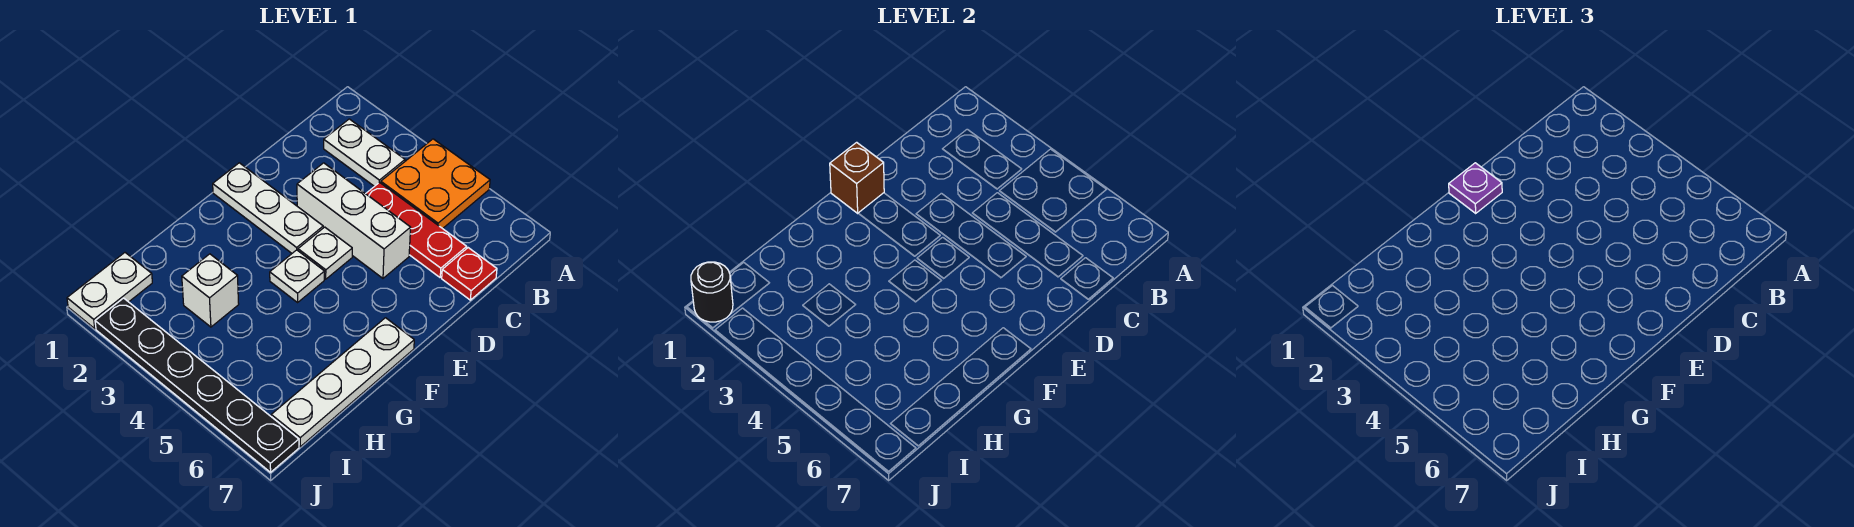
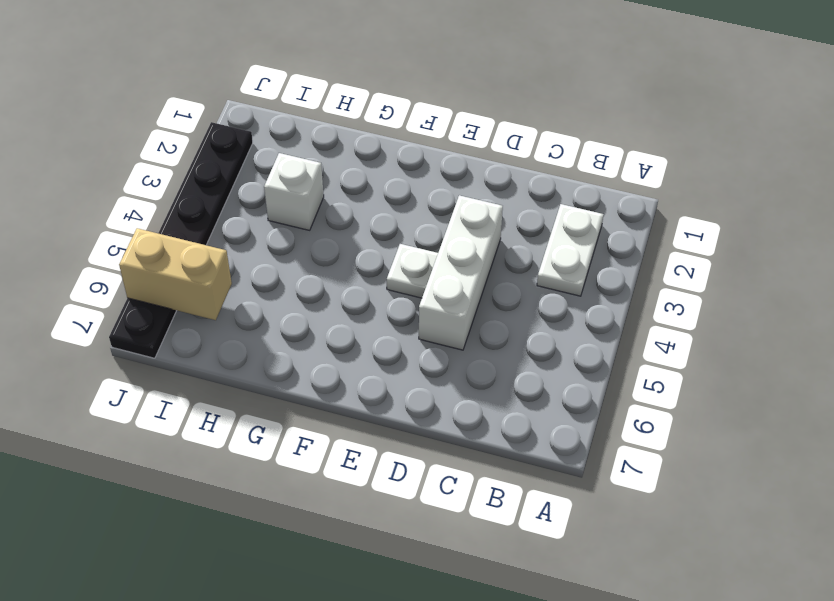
tan 1x2 brick [119,228,232,320] -> none
none -> orange 2x2 plate [381,139,490,229]
none -> red 1x3 plate [366,182,467,277]
none -> red 1x1 plate [442,248,497,300]

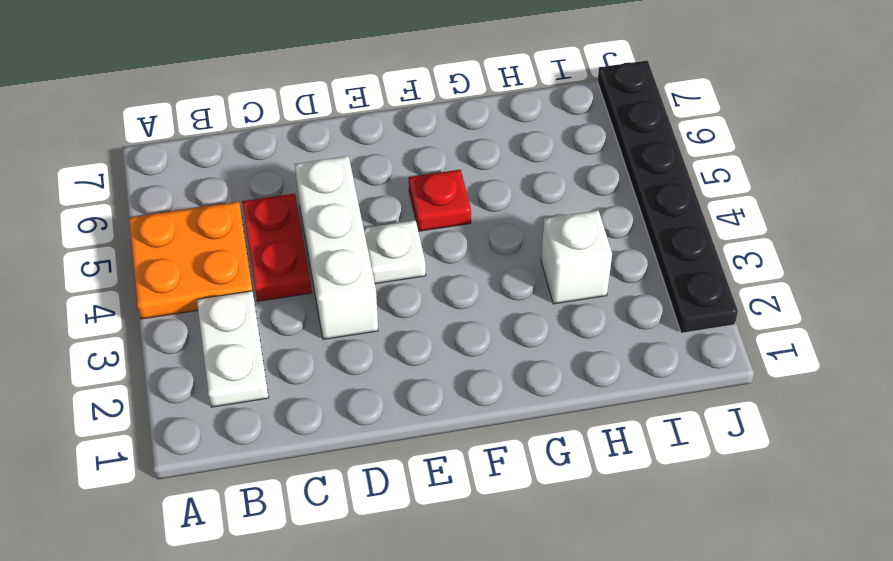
red 1x2 plate [242,194,312,301] -> red 1x3 plate [366,182,467,277]
red 1x1 plate [409,170,471,231] -> red 1x1 plate moved to [442,248,497,300]
none -> white 1x3 plate [213,163,323,253]
none -> white 1x1 plate [270,250,325,302]
none -> white 1x4 plate [271,318,414,447]

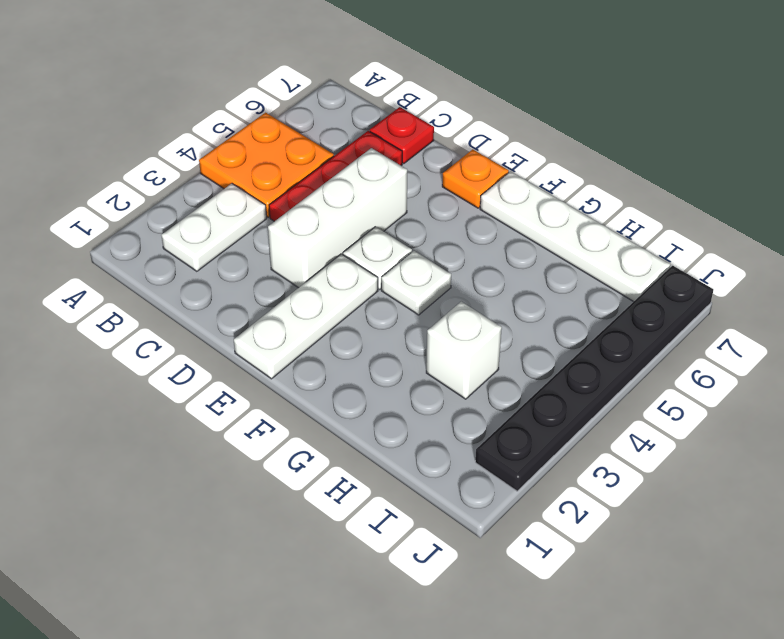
orange 1x1 plate [442,149,509,208] -> none
none -> white 1x2 plate [67,253,152,329]
none -> brown 1x1 brick [830,142,884,213]
none -> black 1x1 round brick [691,262,733,322]

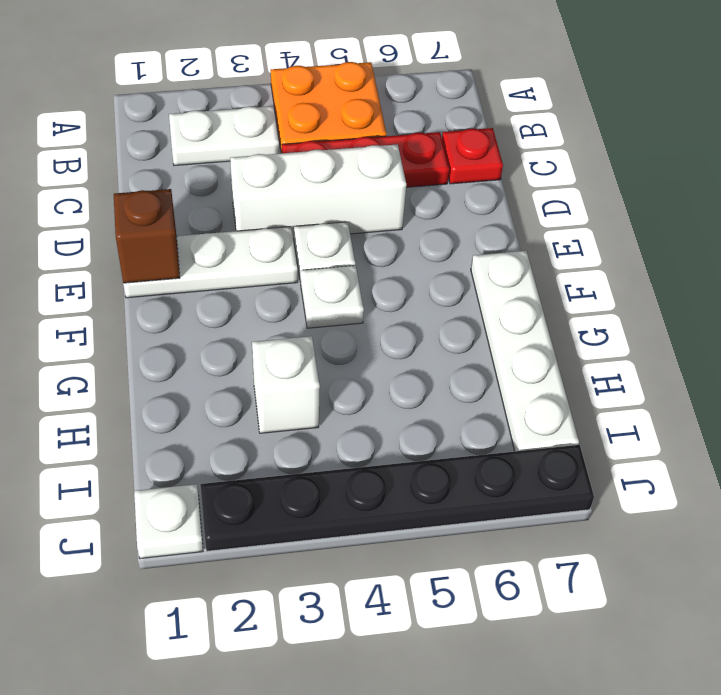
white 1x1 plate [134,484,203,559] -> white 1x2 plate [67,253,152,329]
none -> black 1x1 round brick [691,262,733,322]
none -> purple 1x1 plate [1449,163,1502,213]

